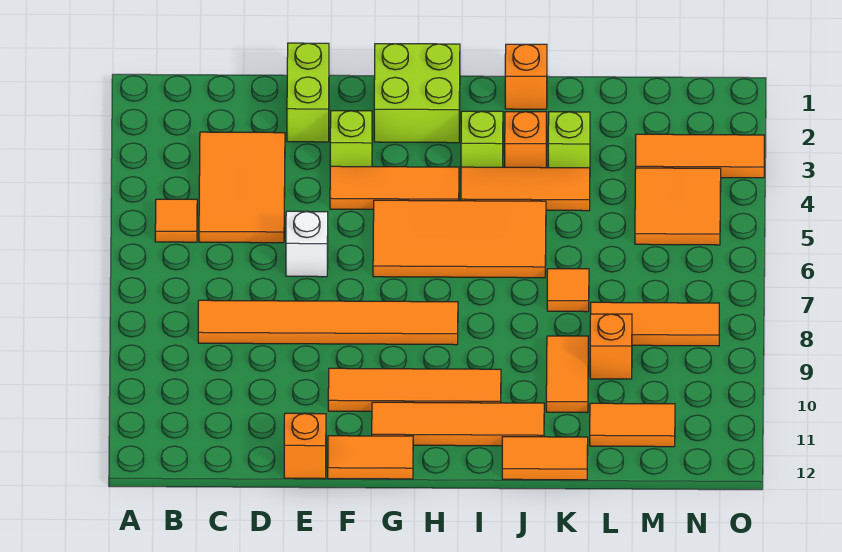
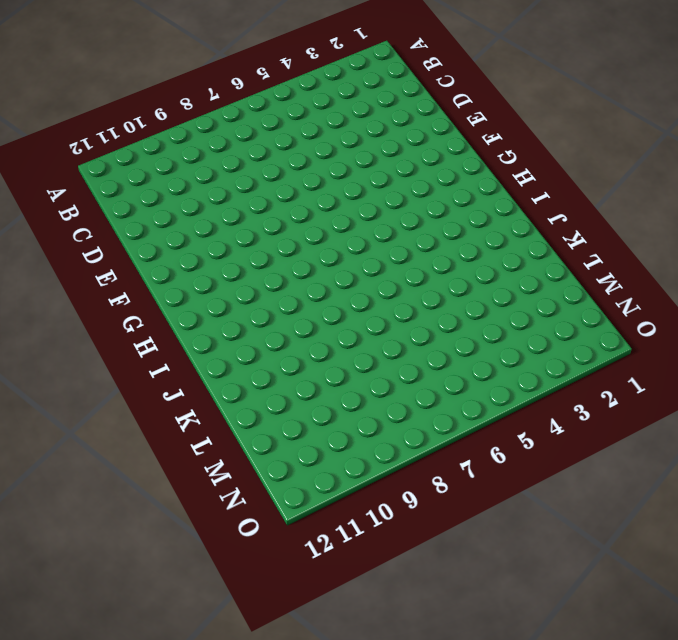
none -> orange 1x1 tile [155,199,197,242]
none -> orange 2x3 tile [199,132,285,243]
none -> orange 1x6 tile [198,300,458,345]

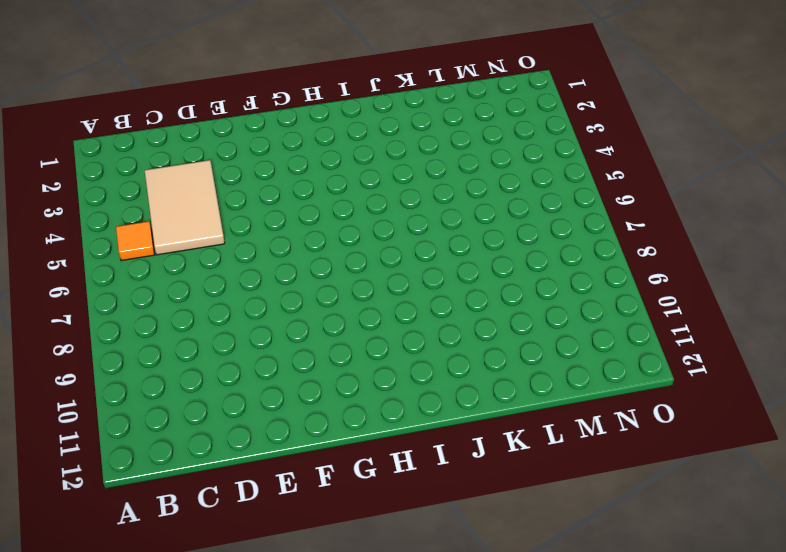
tan 2x3 tile [145,160,225,255] -> orange 2x3 tile [199,132,285,243]
none -> orange 1x6 tile [198,300,458,345]
none -> lime 1x2 brick [287,43,329,142]
none -> white 1x1 brick [286,211,328,277]

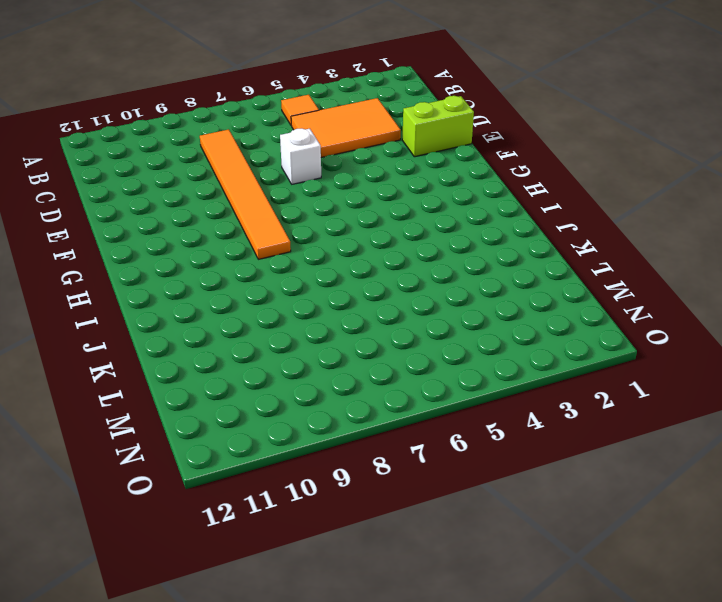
none -> orange 1x1 brick [284,413,326,479]
none -> lime 1x1 brick [330,111,372,167]
none -> orange 1x3 tile [330,166,459,209]

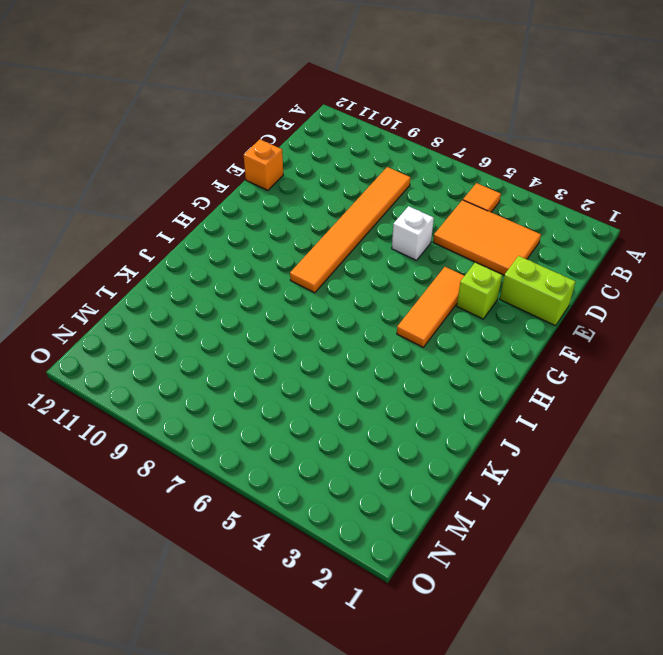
none -> orange 1x4 tile [328,368,501,411]
none -> orange 1x2 tile [328,436,413,479]
none -> lime 2x2 brick [374,44,460,143]

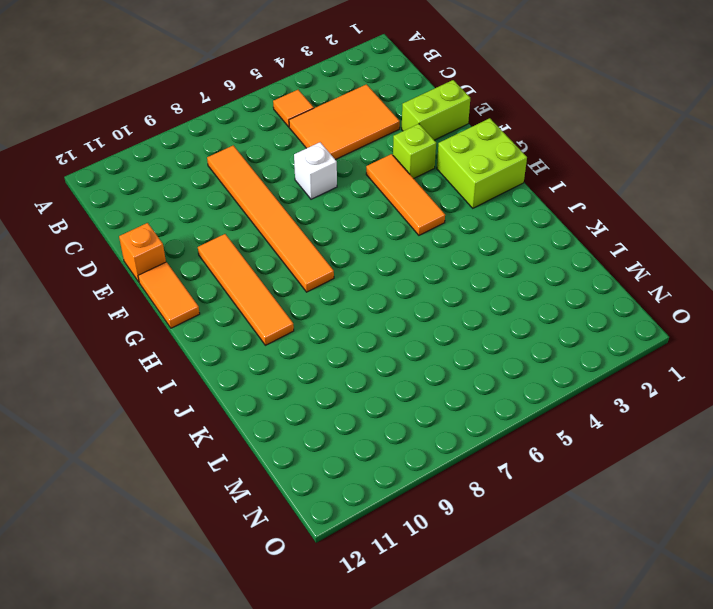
none -> orange 2x4 tile [373,200,546,278]
none -> orange 1x4 tile [372,402,544,446]
none -> lime 1x1 brick [461,111,503,167]

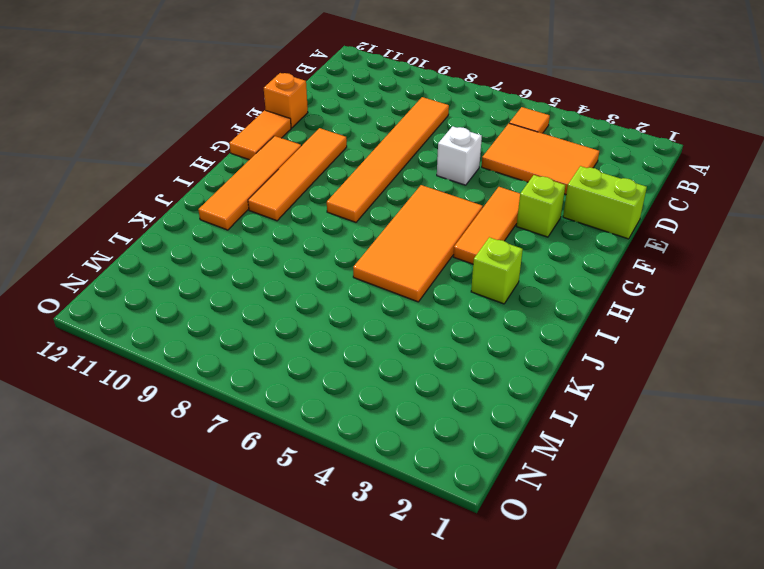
none -> lime 2x2 brick [374,44,460,143]
none -> orange 1x3 tile [461,167,590,211]
none -> orange 1x1 brick [505,44,547,109]

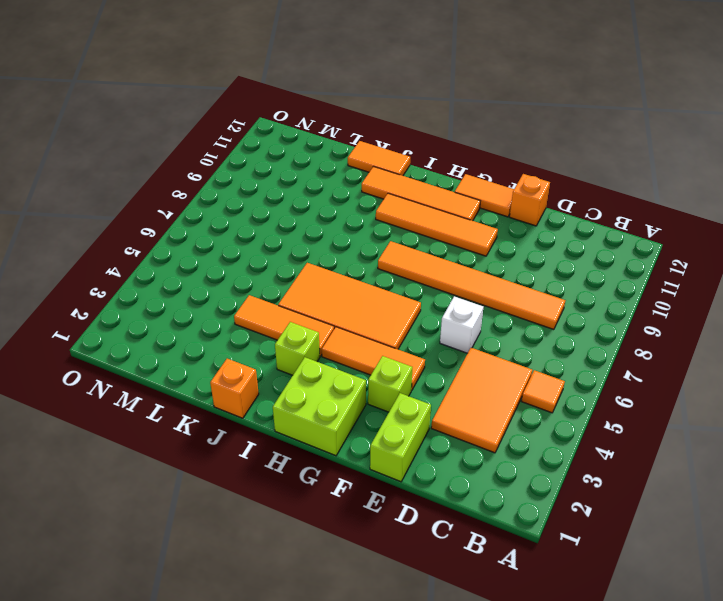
none -> orange 1x1 brick [505,112,547,168]
none -> lime 1x1 brick [548,112,590,168]
none -> orange 1x1 tile [547,269,589,312]

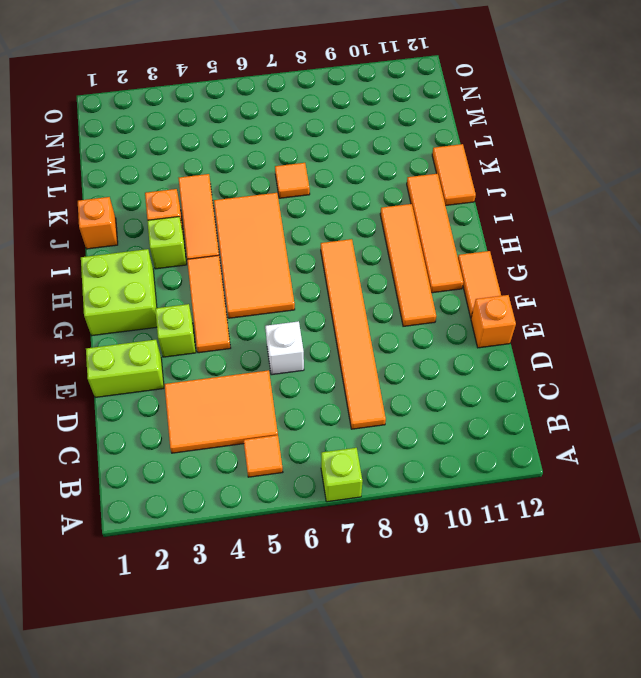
lime 1x1 brick [321,448,363,502] -> lime 1x1 brick moved to [548,112,590,168]
none -> orange 1x2 tile [546,336,588,413]
none -> orange 1x3 tile [591,302,719,346]
none -> orange 1x1 brick [590,314,632,379]

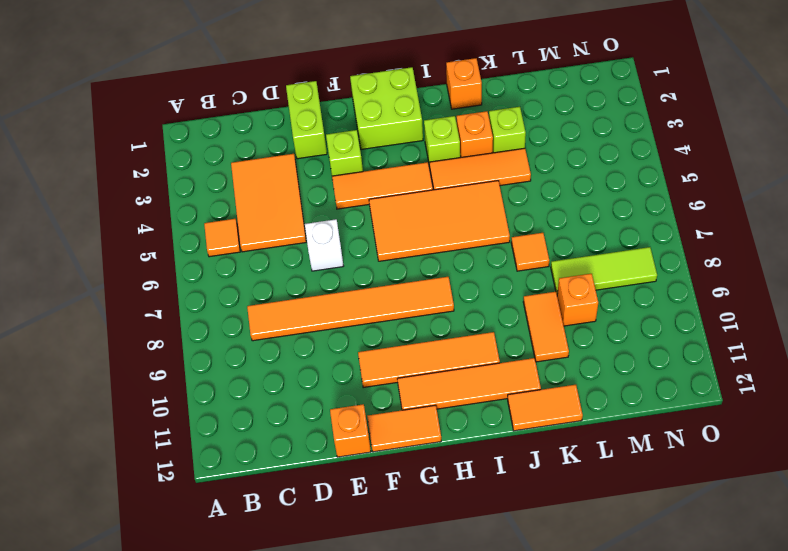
lime 1x3 tile [551,247,657,294] -> orange 1x3 tile [591,302,719,346]
none -> orange 1x2 tile [590,403,675,447]
none -> orange 1x3 tile [636,134,764,178]
none -> orange 2x2 tile [635,168,721,245]

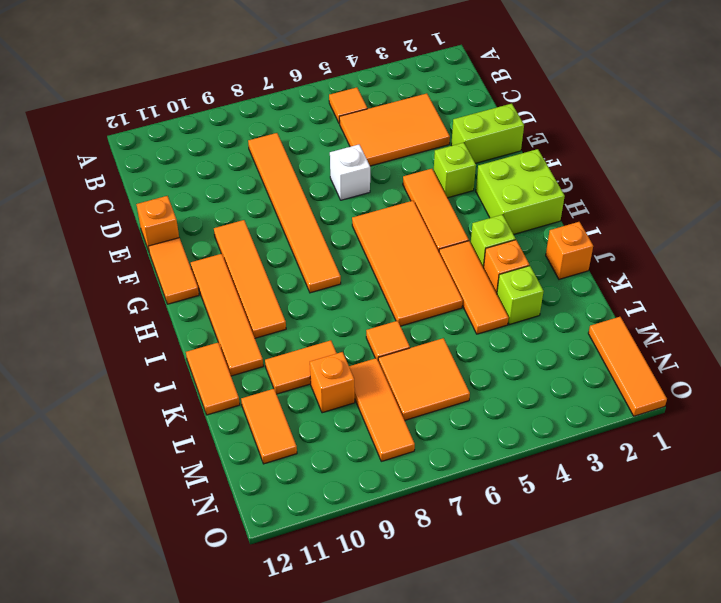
orange 2x2 tile [378,338,470,420] -> orange 2x2 tile moved to [635,168,721,245]
orange 1x3 tile [588,317,667,416] -> orange 1x3 tile moved to [636,134,764,178]

